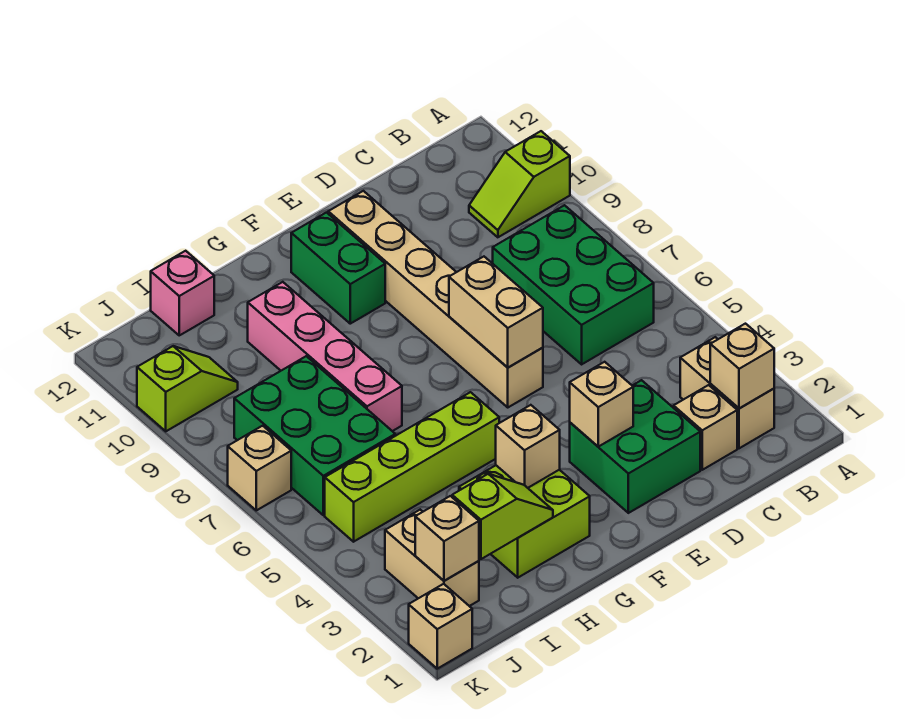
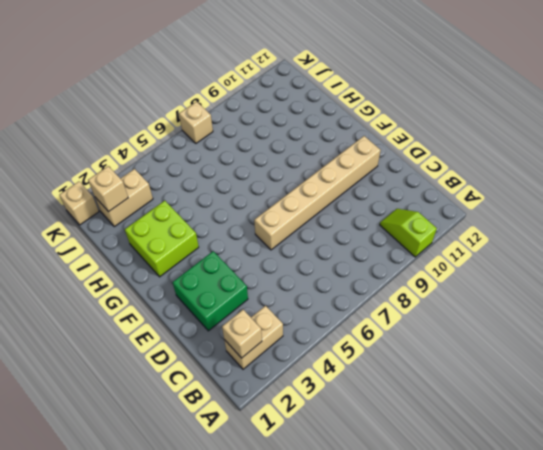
none -> green 2x3 brick [493,205,654,364]
none -> tan 1x1 brick [674,385,737,470]
none -> green 1x2 brick [291,213,385,324]

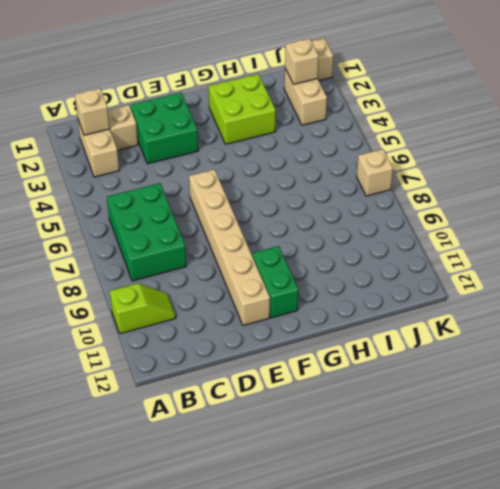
none -> lime 1x4 brick [325,392,499,542]
none -> pink 1x4 brick [248,282,402,431]
none -> green 2x3 brick [234,356,395,515]

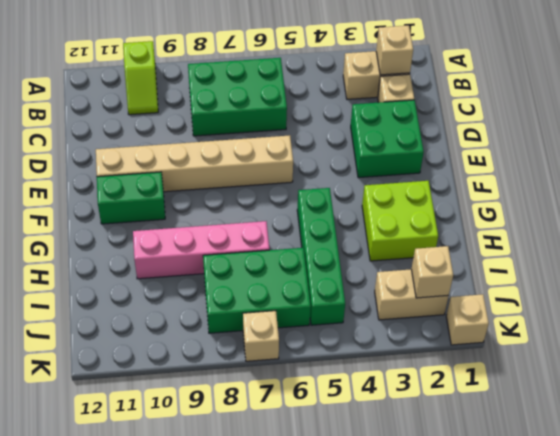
green 1x4 brick [297,188,345,325] -> lime 1x4 brick [325,392,499,542]
none -> pink 1x1 brick [151,251,214,335]
none -> lime 1x2 slope [137,346,238,431]
none -> tan 1x1 brick [570,362,633,447]

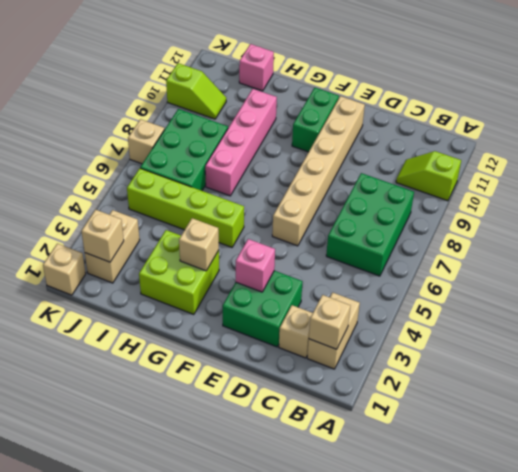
pink 1x1 brick [236,239,275,292] -> tan 1x1 brick [570,362,633,447]
none -> tan 1x2 brick [449,257,543,368]
none -> lime 1x2 slope [452,474,553,559]

